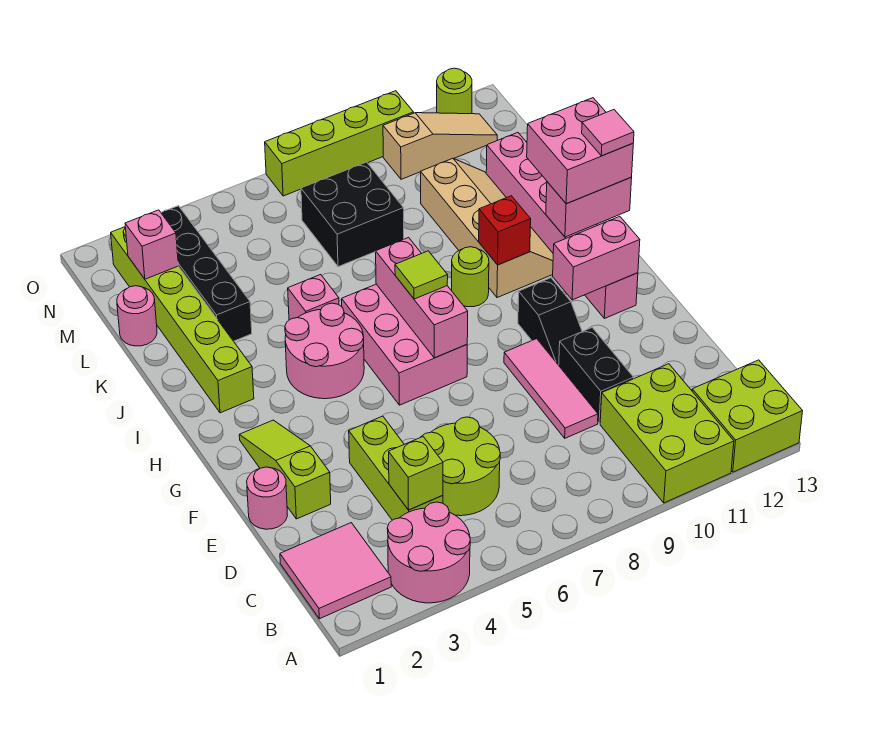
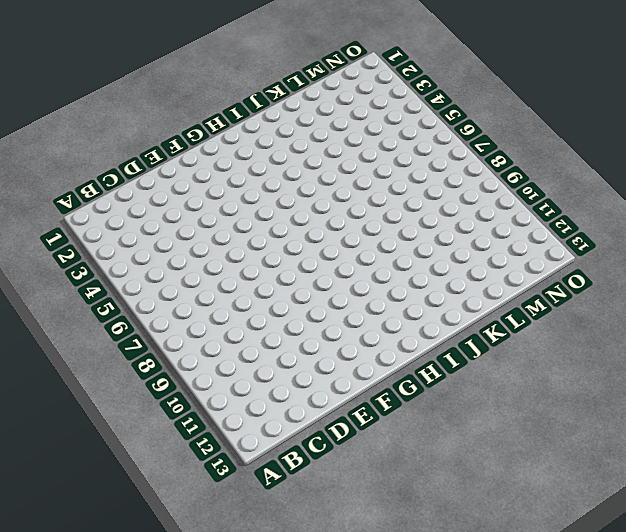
none -> pink 2x2 round brick [387,502,470,603]
none -> lime 2x3 brick [600,364,734,503]
none -> lime 2x2 brick [692,360,802,472]
none -> pink 2x2 tile [280,523,391,619]

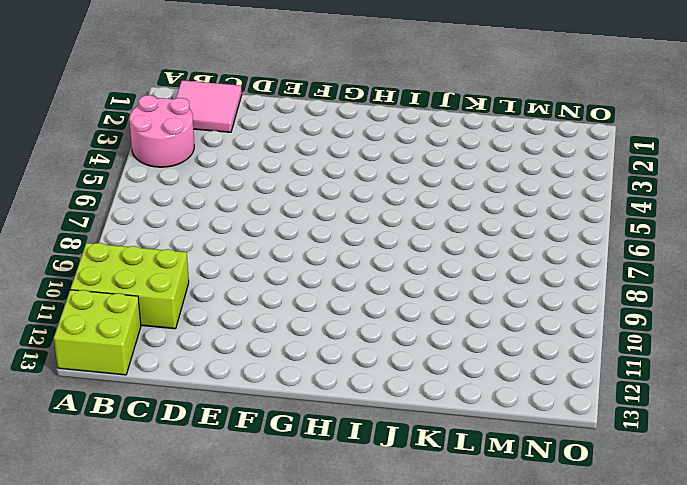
none -> lime 1x3 brick [349,416,443,520]
none -> lime 2x2 round brick [421,417,500,516]
none -> pink 1x3 tile [504,339,598,438]
none -> black 1x2 brick [559,328,634,423]

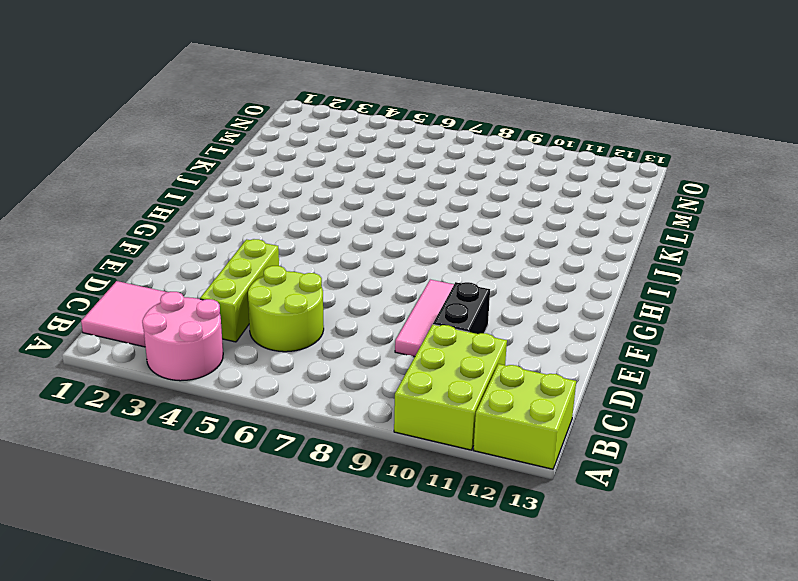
none -> pink 1x1 round brick [247,467,287,529]
none -> lime 1x3 slope [239,420,331,519]
none -> black 1x2 slope [518,278,582,365]
none -> pink 2x3 brick [342,284,467,405]

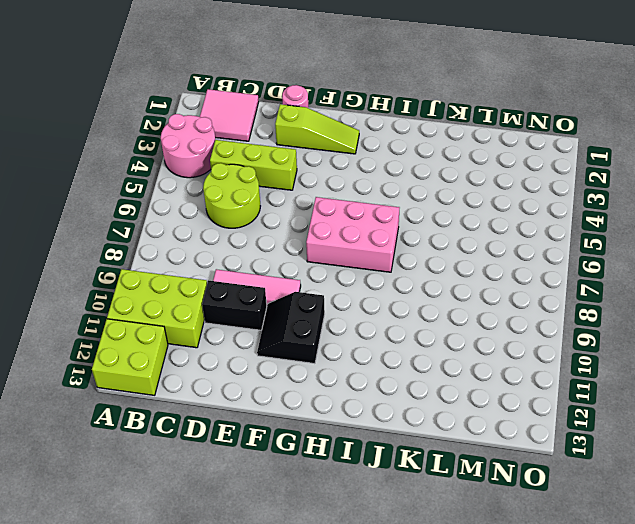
black 2x2 slope [257,292,325,364] -> black 1x2 slope [518,278,582,365]
none -> pink 1x6 brick [486,133,638,319]
none -> pink 2x2 round brick [285,303,364,399]
none -> lime 1x6 brick [111,227,254,413]
none -> lime 1x1 round brick [452,247,489,307]

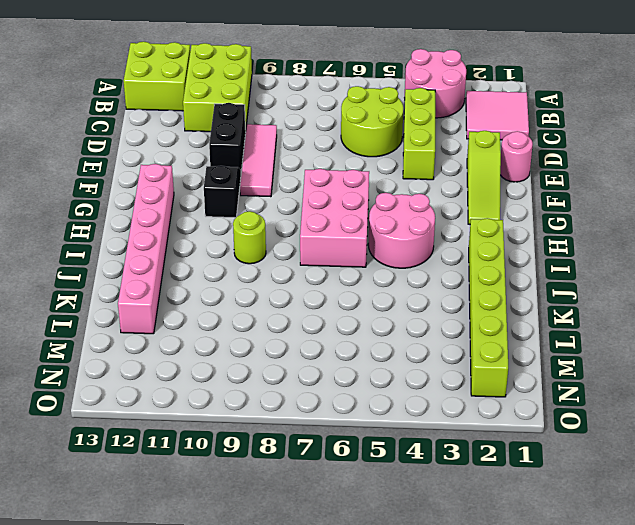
none -> tan 2x4 slope [421,158,553,298]
none -> pink 1x1 brick [288,275,339,320]
none -> black 1x4 brick [161,206,252,341]
none -> pink 1x1 round brick [117,286,157,346]

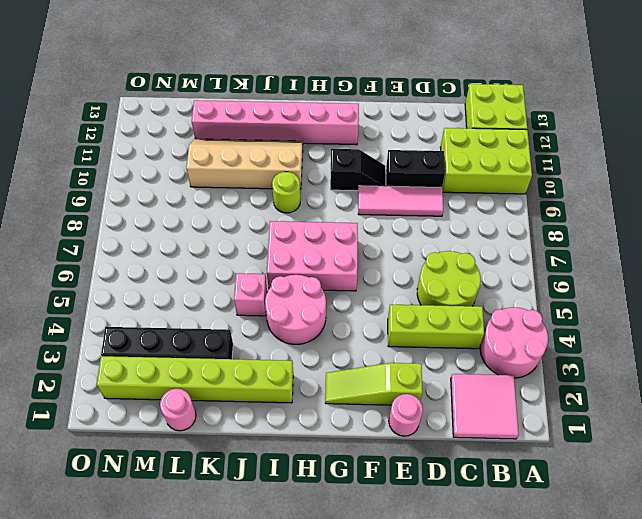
none -> black 2x2 brick [301,162,404,267]
none -> tan 1x3 slope [383,113,497,179]
none -> lime 1x4 brick [265,91,414,196]
none -> lime 1x1 round brick [437,68,472,114]

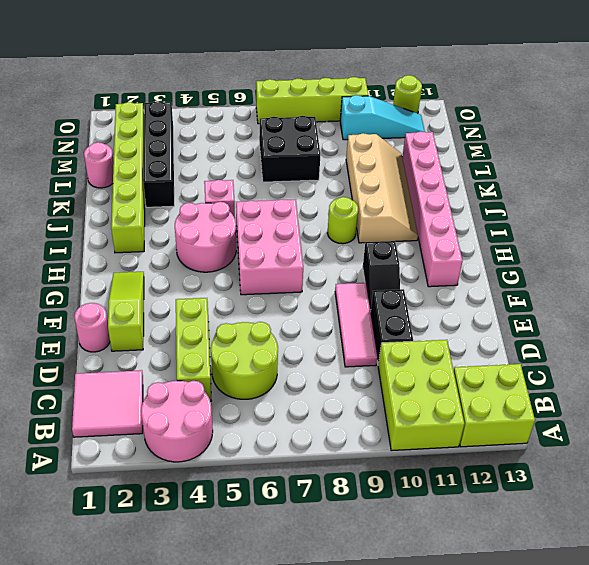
cyan 1x3 slope [340,95,425,140] -> tan 1x3 slope [383,113,497,179]
none -> lime 1x1 brick [389,437,443,510]
none -> pink 1x3 brick [376,238,468,358]
none -> pink 1x2 brick [553,216,640,300]
none -> red 1x1 brick [479,196,531,265]

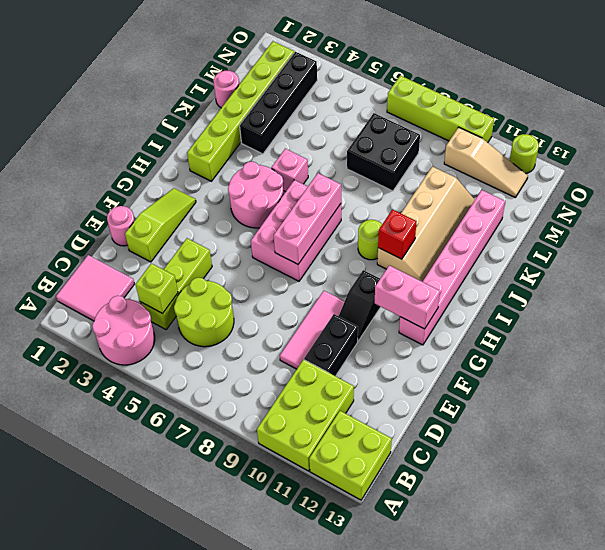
none -> pink 1x2 brick [546,178,632,237]
none -> pink 1x1 brick [125,210,178,279]
none -> lime 1x1 tile [395,251,448,299]
none -> pink 2x2 brick [527,98,633,204]

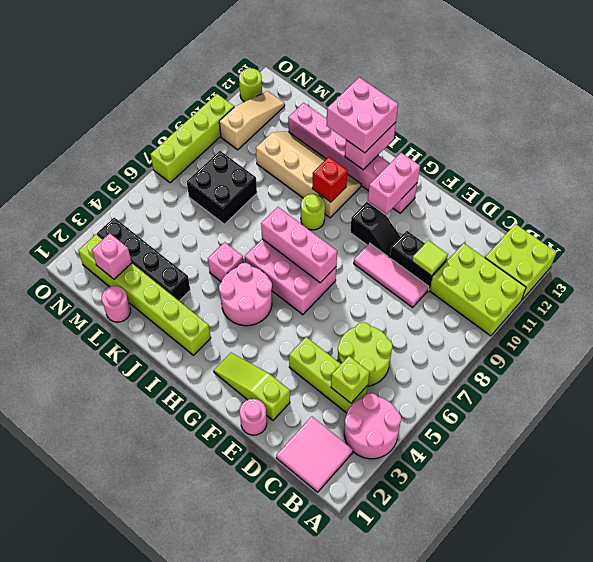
lime 1x1 tile [412,240,448,276] -> lime 1x1 tile moved to [395,251,448,299]
none -> pink 1x1 tile [582,110,634,156]

